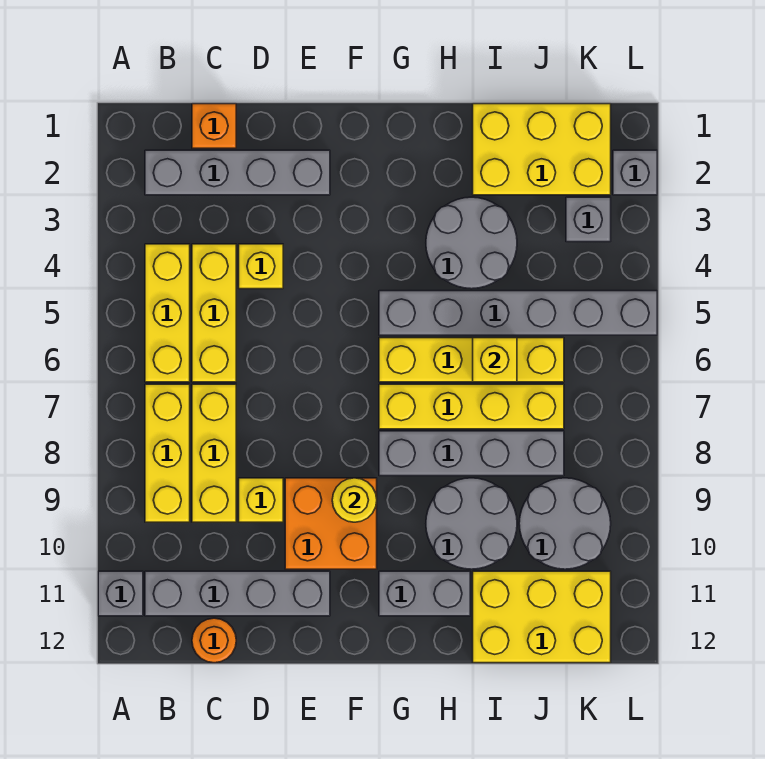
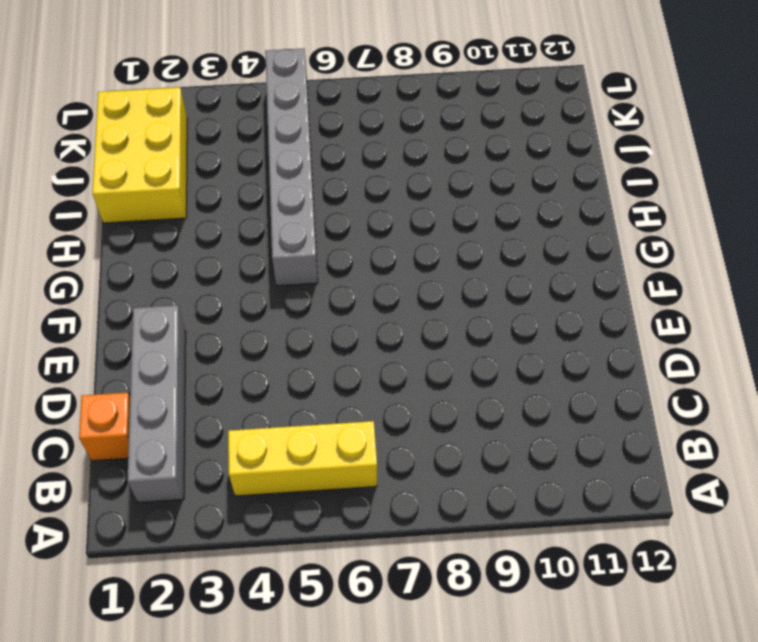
none -> grey 1x1 brick [98,571,143,616]
none -> yellow 1x3 brick [145,384,190,522]
none -> grey 1x4 brick [145,571,330,616]

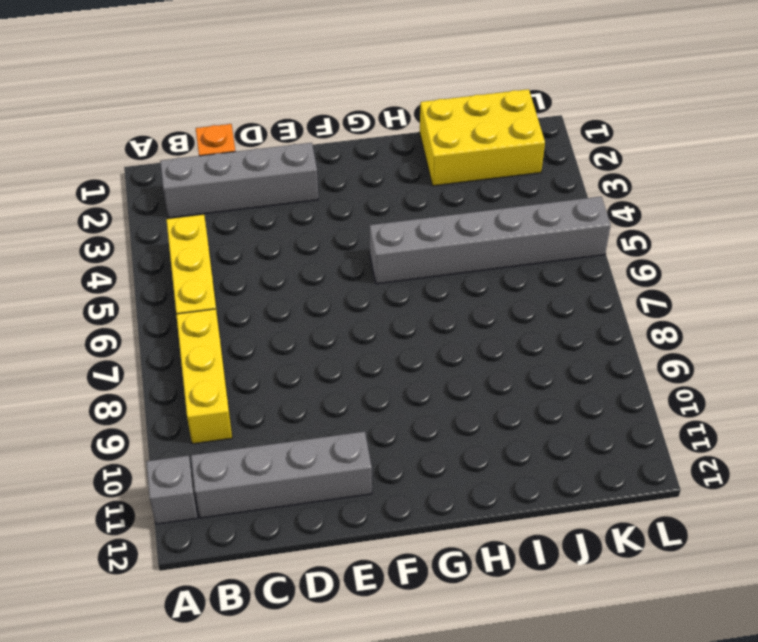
none -> yellow 1x3 brick [192,244,236,382]
none -> yellow 1x3 brick [192,384,236,522]
none -> orange 1x1 round brick [192,618,236,663]

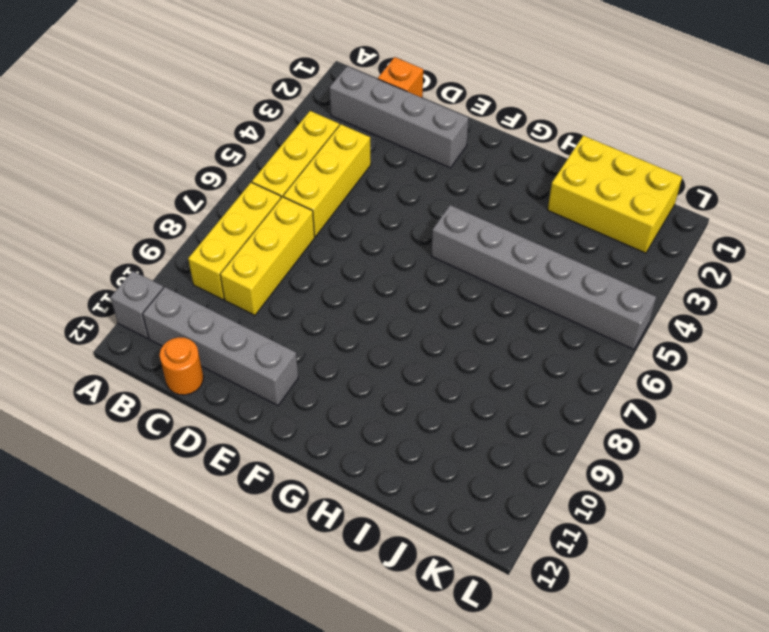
none -> yellow 1x1 brick [239,244,283,289]
none -> yellow 1x1 brick [239,478,283,522]
none -> orange 2x2 brick [285,478,377,569]

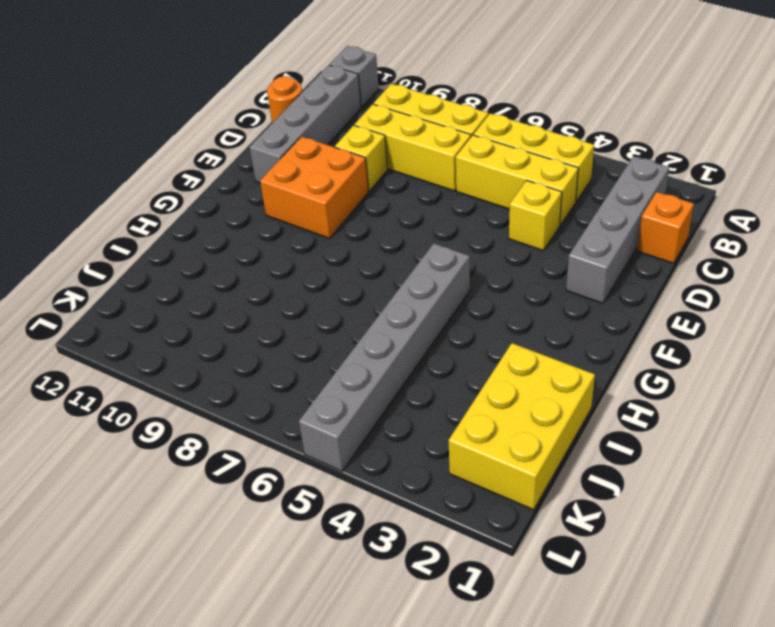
none -> yellow 1x4 brick [379,338,564,382]
none -> yellow 1x4 brick [379,384,564,429]
none -> grey 1x4 brick [379,431,564,476]

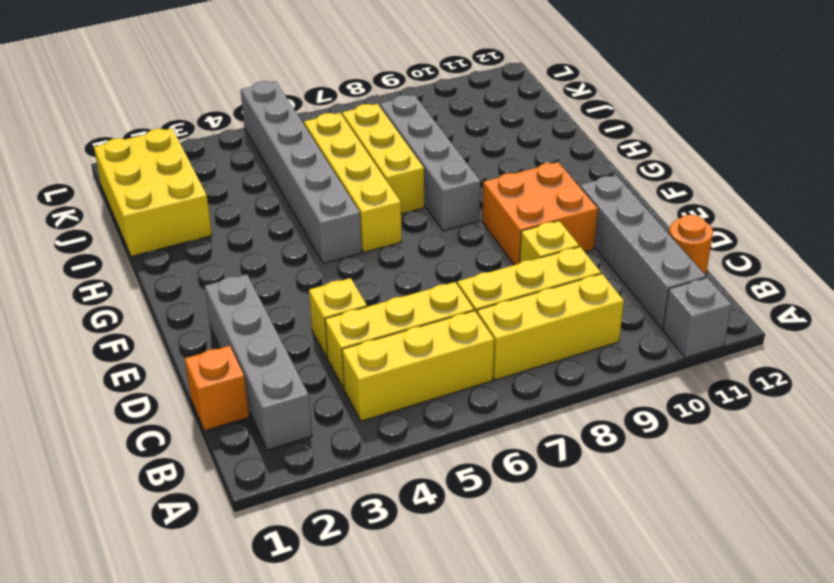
yellow 1x3 brick [342,104,424,214] -> yellow 1x4 brick [379,384,564,429]
none -> grey 1x2 brick [379,571,470,616]
none -> grey 2x2 round brick [426,197,517,289]
none -> grey 2x2 round brick [426,478,517,569]

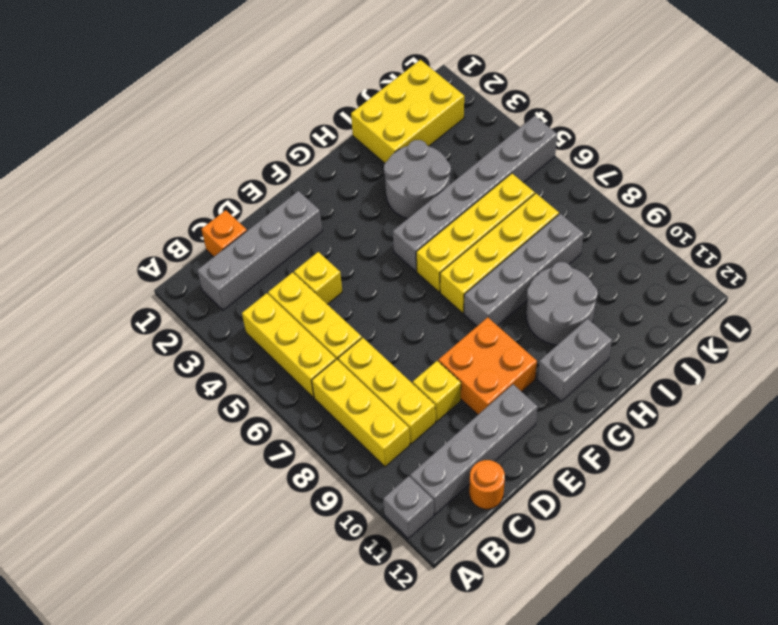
none -> yellow 2x3 brick [473,571,611,663]
none -> grey 2x2 round brick [519,478,611,569]
none -> grey 1x1 brick [566,197,611,242]

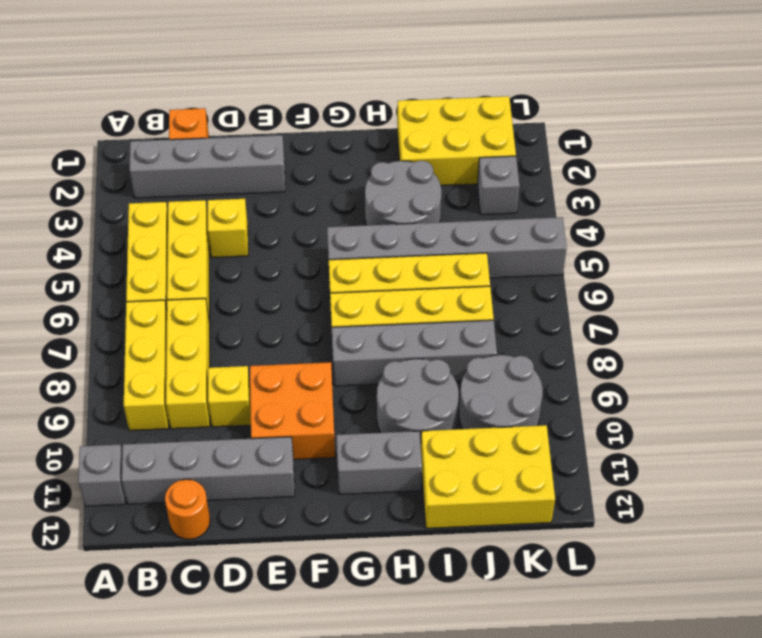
none -> grey 1x1 brick [613,150,657,195]
none -> yellow 1x1 round brick [332,478,377,522]
none -> yellow 1x1 brick [473,338,517,382]

